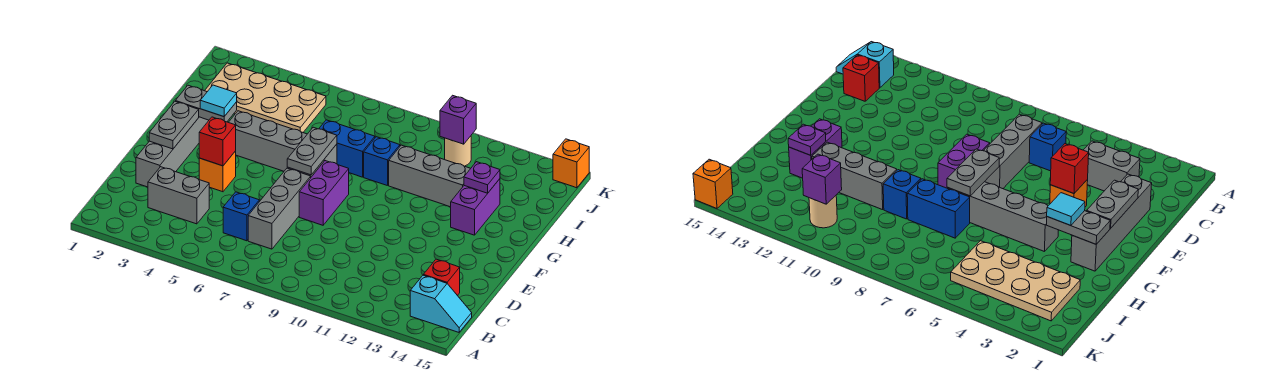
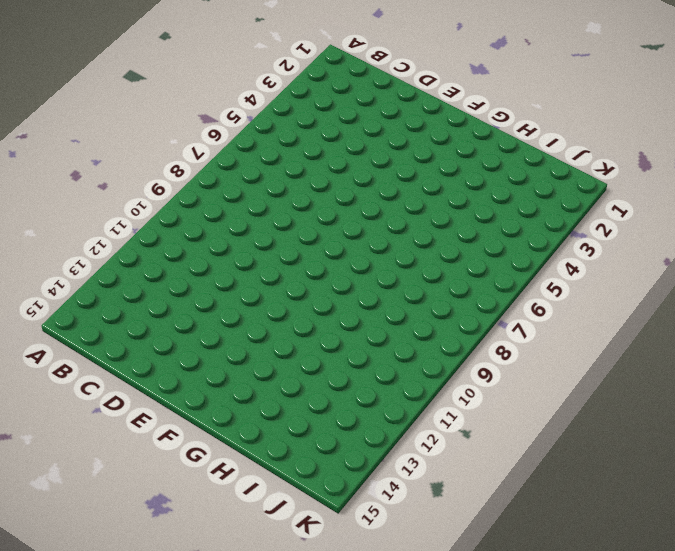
none -> cyan 1x2 slope [410,275,472,332]
none -> grey 1x2 brick [148,167,209,224]
none -> blue 1x1 brick [223,192,259,241]

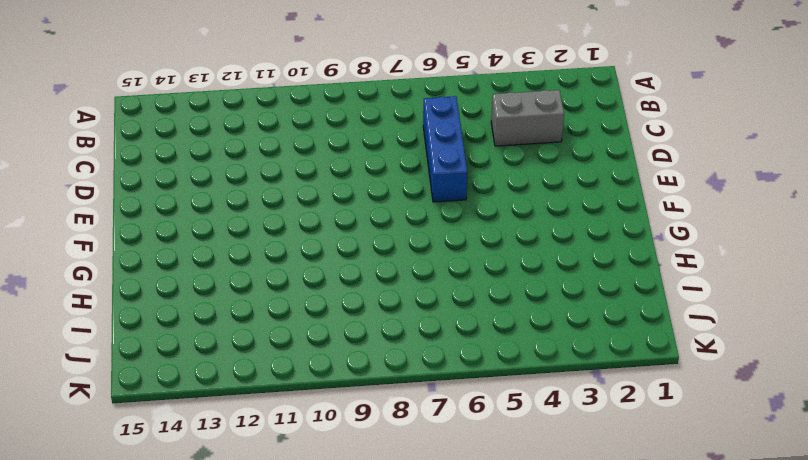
blue 1x3 brick [423,96,467,202] -> blue 1x1 brick [223,192,259,241]
none -> cyan 1x2 slope [410,275,472,332]
none -> grey 1x3 brick [248,168,311,249]
none -> red 1x1 brick [424,259,460,296]

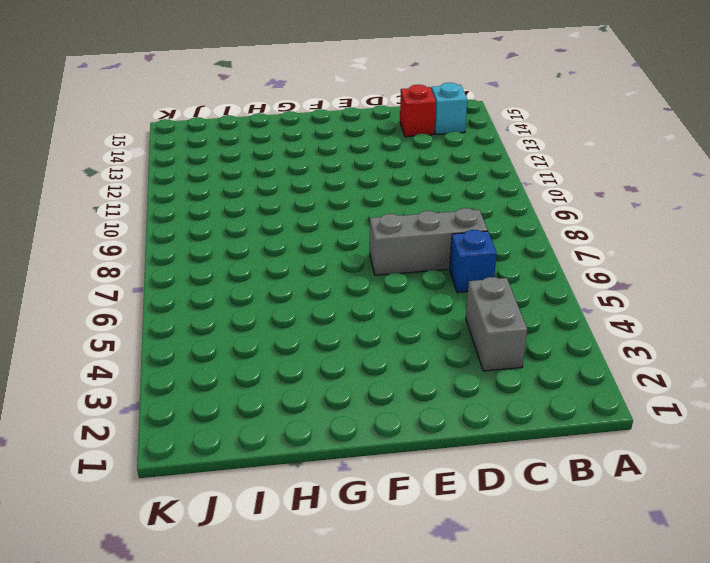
none -> grey 1x4 brick [136,117,209,187]
none -> orange 1x1 brick [199,151,236,192]
none -> purple 1x2 brick [299,161,349,225]

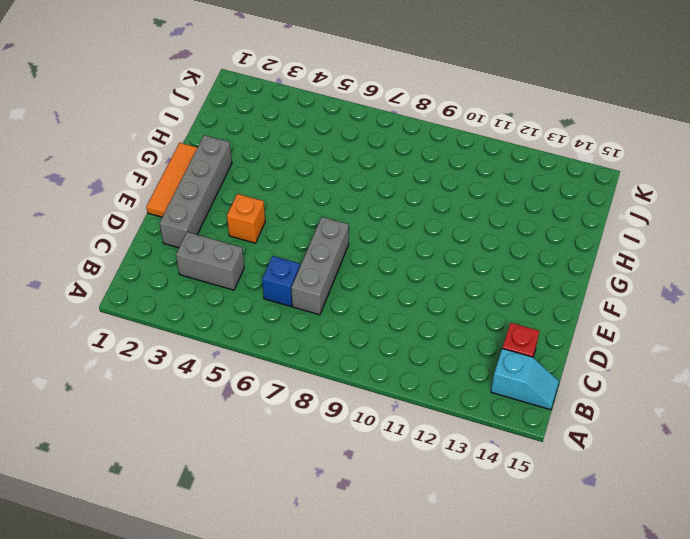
orange 1x3 tile [147,143,198,217] -> none
none -> purple 1x2 brick [299,161,349,225]
none -> grey 1x4 brick [229,111,337,177]
none -> purple 1x2 brick [451,179,500,235]

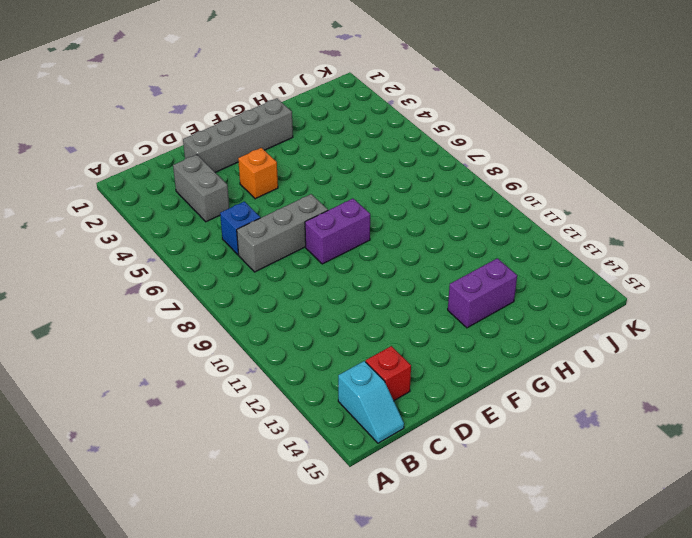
none -> grey 1x4 brick [229,111,337,177]
none -> blue 1x2 brick [319,120,375,177]
none -> blue 1x1 brick [364,137,400,186]

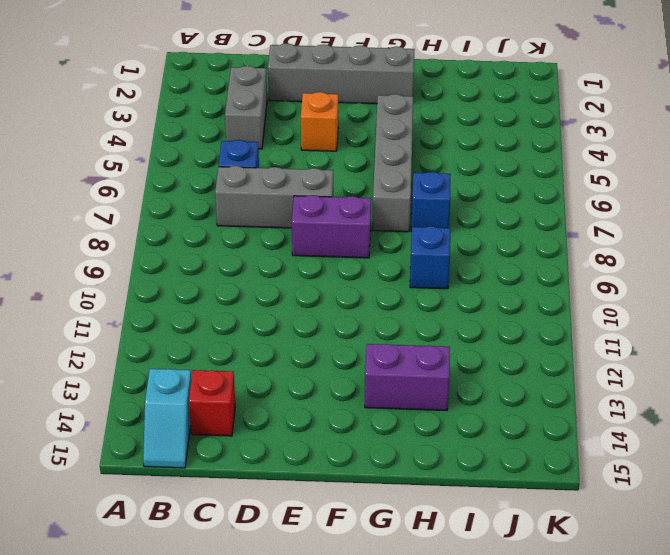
blue 1x1 brick [411,172,451,231] -> blue 1x2 brick [319,120,375,177]
none -> grey 1x3 brick [389,145,471,207]
none -> tan 2x4 plate [205,63,326,132]
none -> tan 1x1 round brick [445,136,471,166]

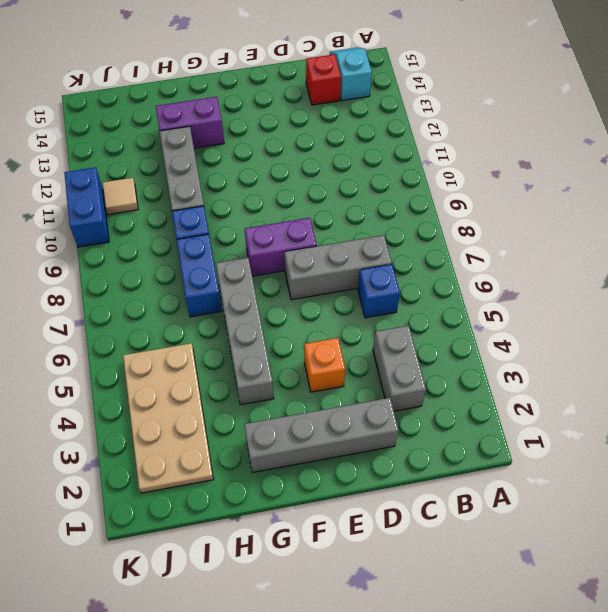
tan 1x1 tile [102,178,138,215] -> tan 1x1 round brick [445,136,471,166]
blue 1x2 brick [64,167,109,247] -> none
none -> orange 1x1 brick [553,139,589,188]
none -> grey 1x2 plate [149,102,199,149]
none -> red 1x1 brick [199,117,236,166]

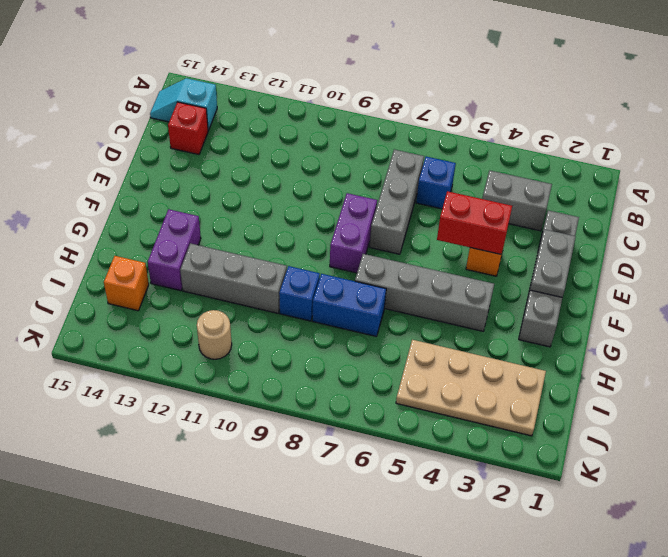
red 1x2 brick [437,191,512,254] -> red 1x1 brick [199,117,236,166]
orange 1x1 brick [104,256,149,311] -> orange 1x1 brick moved to [553,139,589,188]
none -> grey 1x2 plate [287,127,337,175]
none -> grey 1x2 plate [175,85,237,122]
none -> purple 1x1 plate [464,162,500,193]

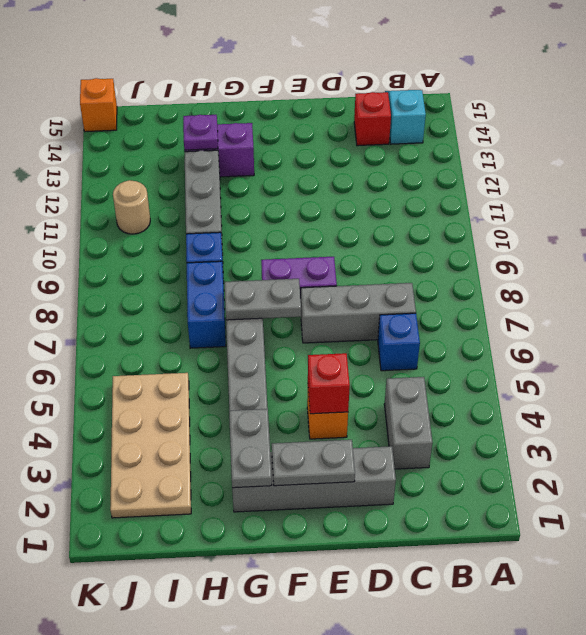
none -> purple 1x1 brick [440,95,476,144]
none -> cyan 1x1 tile [200,85,237,117]

